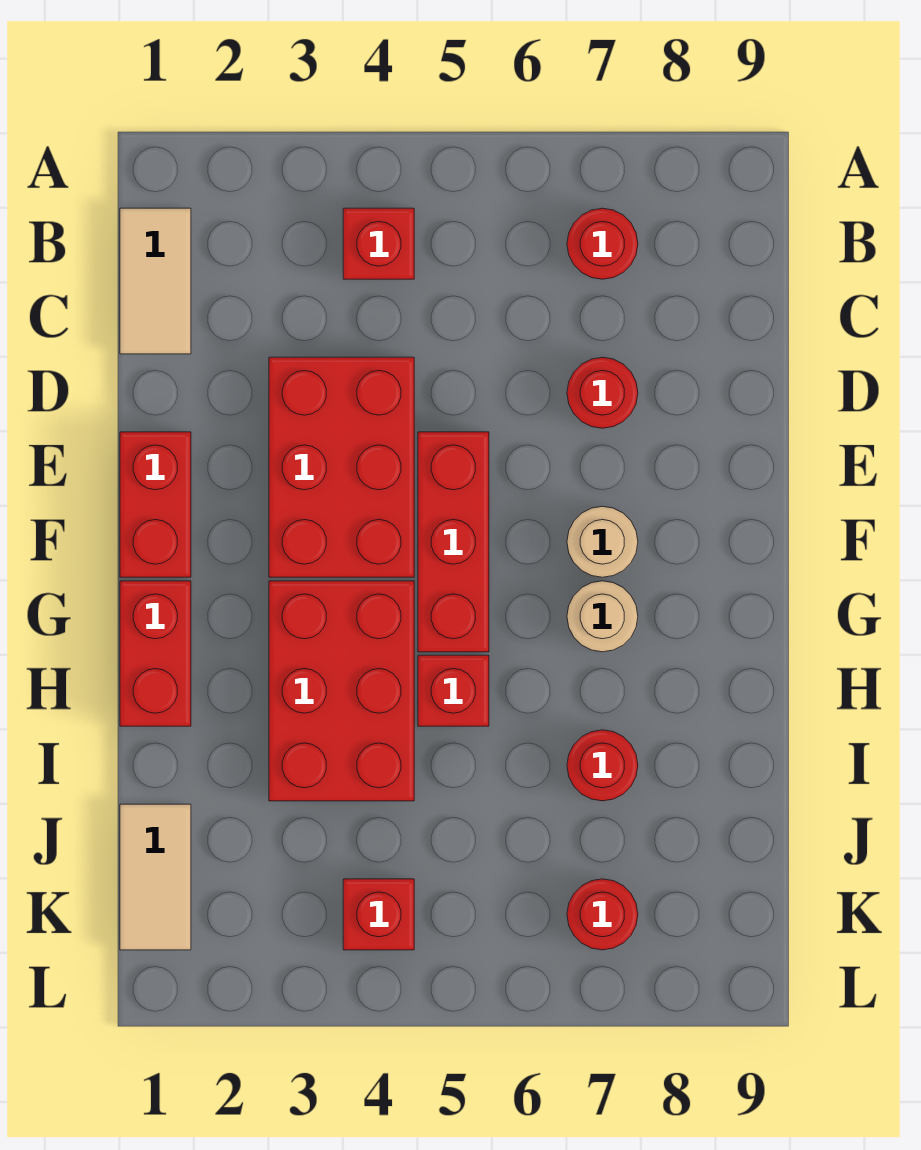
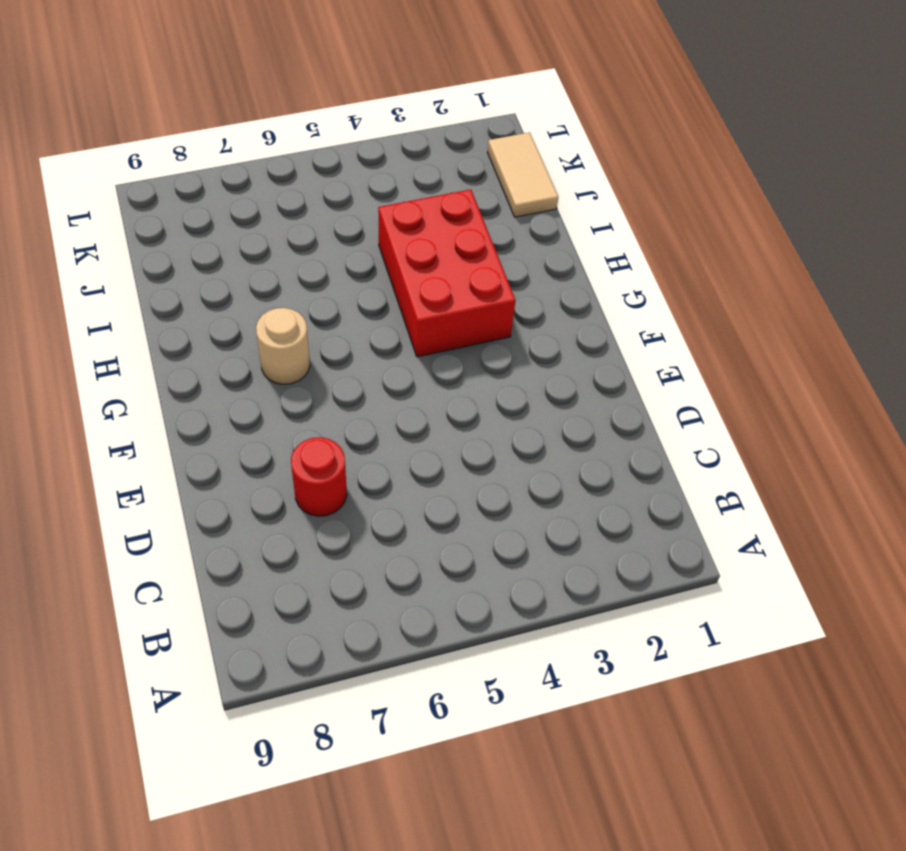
none -> tan 1x2 tile [120,208,191,354]
none -> red 1x1 brick [343,208,414,279]
none -> red 1x1 round brick [567,208,638,279]

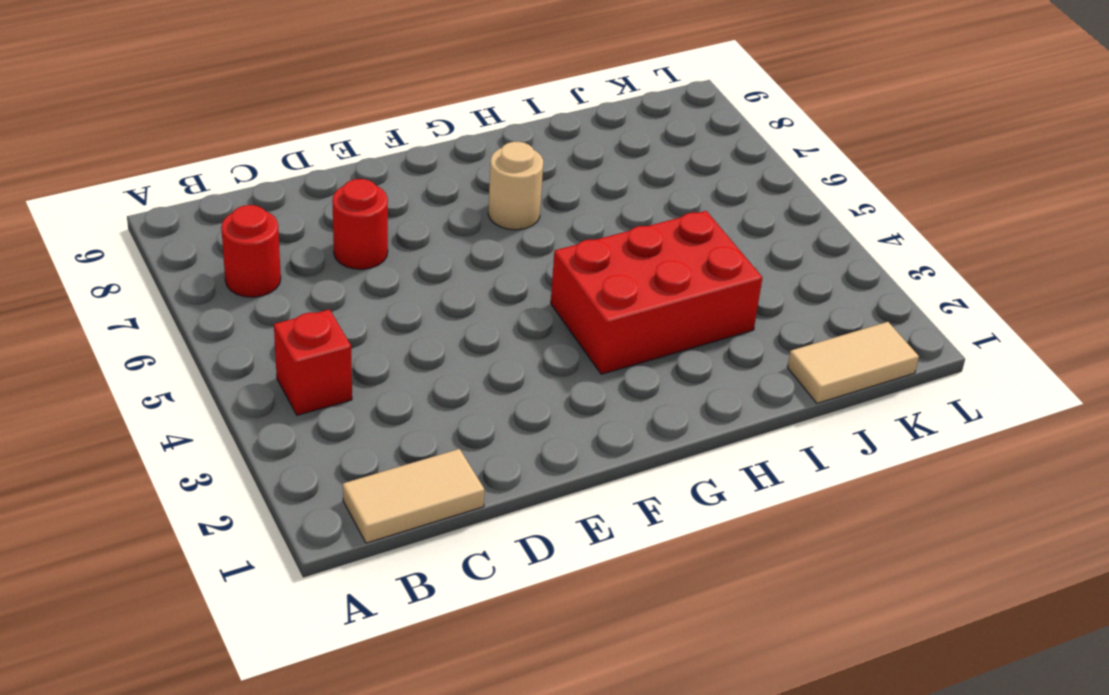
none -> red 2x3 brick [269,357,414,577]
none -> red 1x2 brick [120,432,191,577]
none -> red 1x3 brick [418,432,489,652]

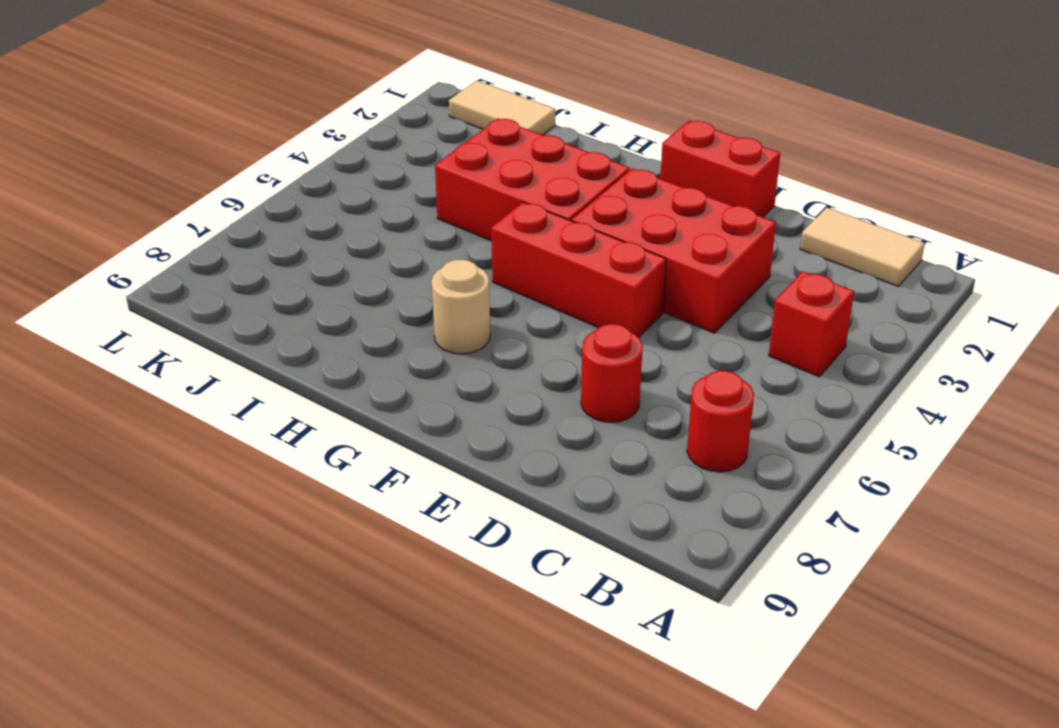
none -> tan 1x1 round brick [567,506,638,577]
none -> red 1x2 brick [120,581,191,726]
none -> red 1x1 brick [418,655,489,726]

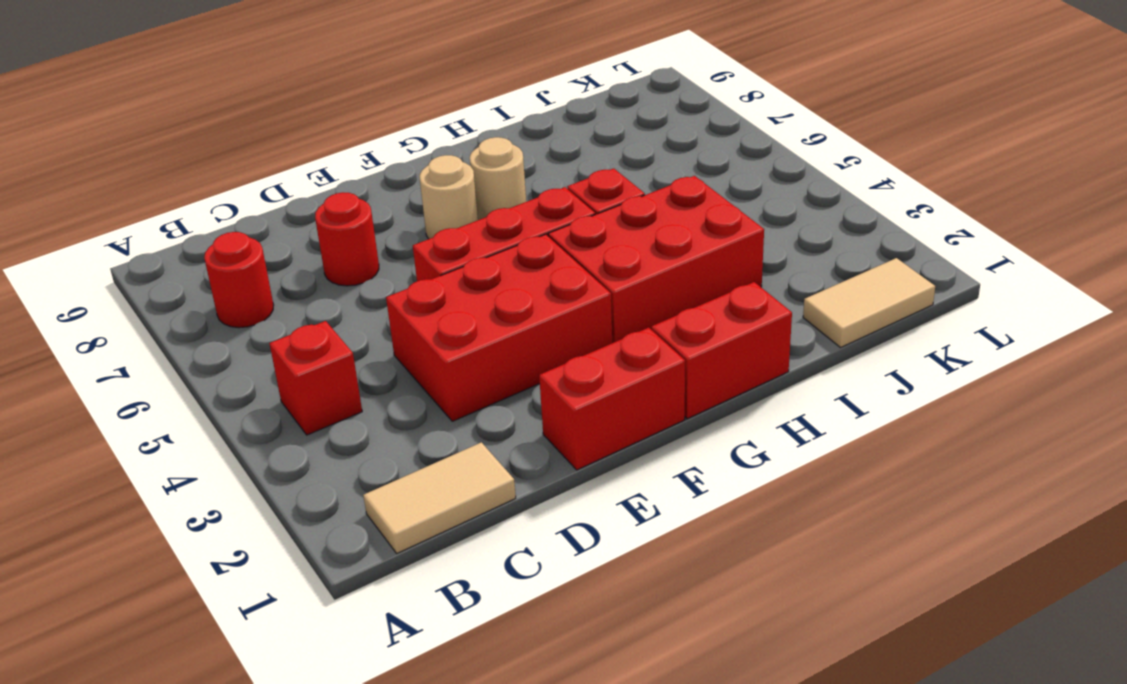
none -> red 1x1 round brick [567,730,638,801]
none -> red 1x1 brick [343,879,414,950]
none -> red 1x1 round brick [567,879,638,950]

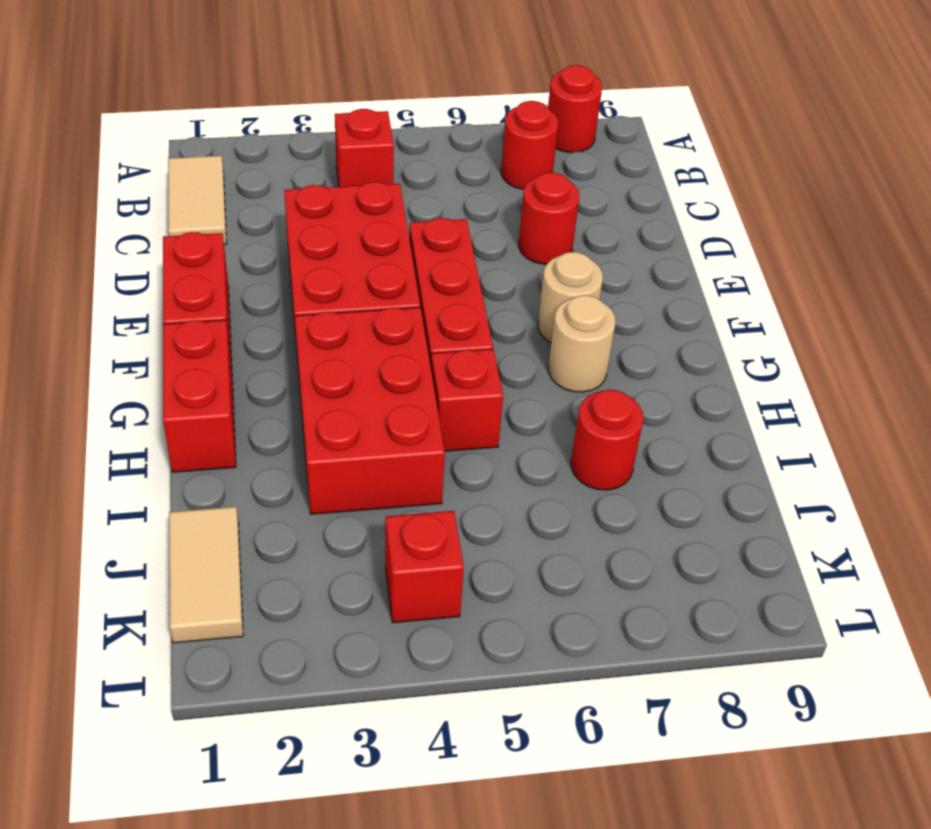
red 1x1 round brick [548,65,602,152] -> red 1x1 round brick moved to [567,879,638,950]

